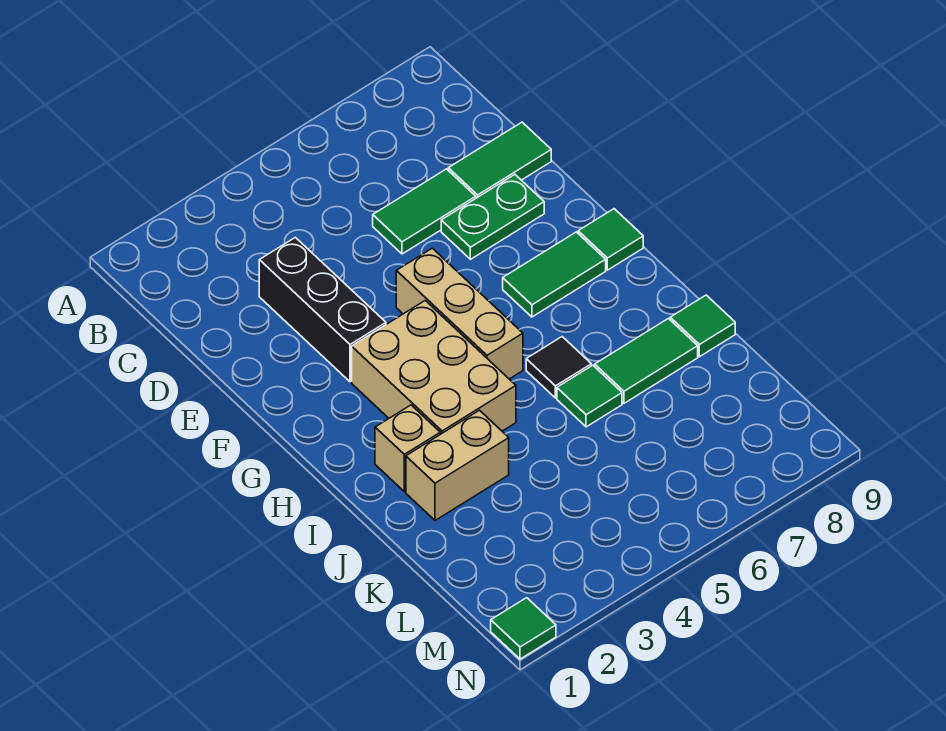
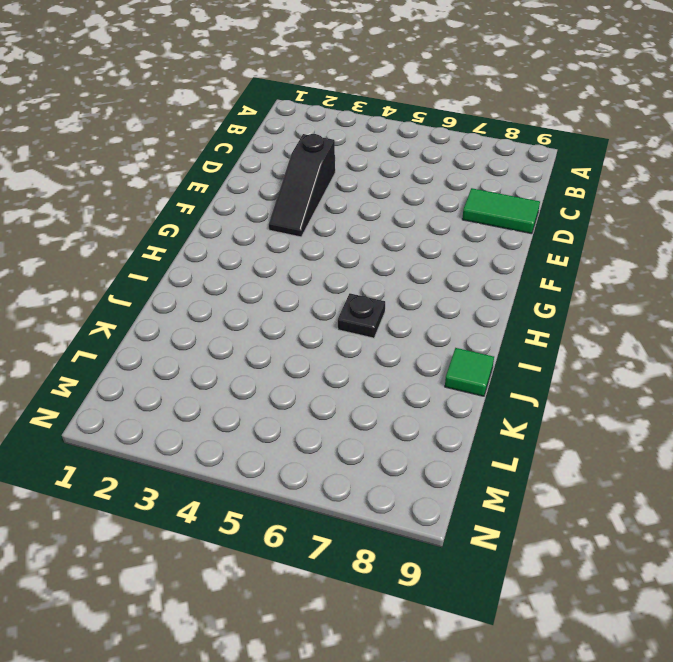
black 1x3 slope [269,134,335,237] -> black 1x3 brick [259,237,386,382]
black 1x1 plate [338,293,385,338] -> black 1x1 tile [526,337,591,398]
none -> green 1x2 tile [373,169,476,254]
none -> green 1x2 plate [441,175,544,259]
none -> tan 1x3 brick [396,248,523,379]

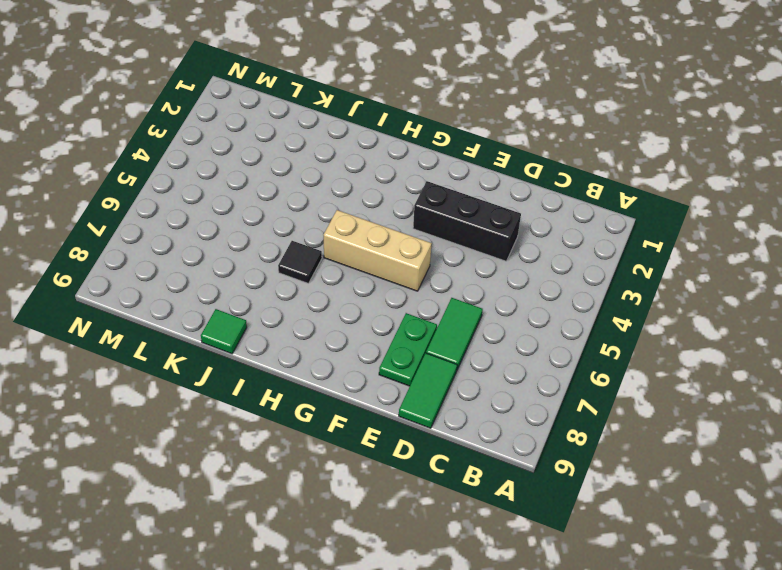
none -> tan 2x3 brick [352,301,516,434]
none -> green 1x2 tile [503,232,606,317]
none -> green 1x1 tile [578,209,643,270]

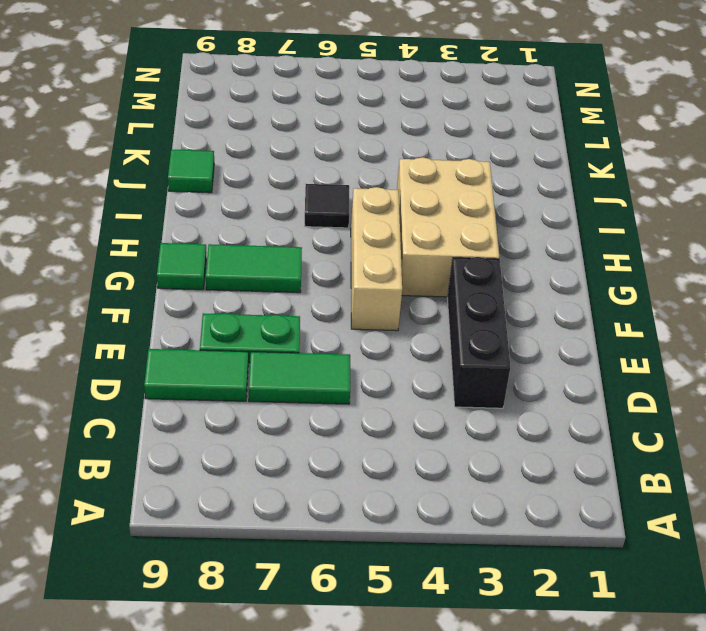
none -> tan 1x1 brick [375,405,440,492]
none -> tan 1x2 brick [406,410,509,520]
none -> green 1x1 tile [557,365,622,427]

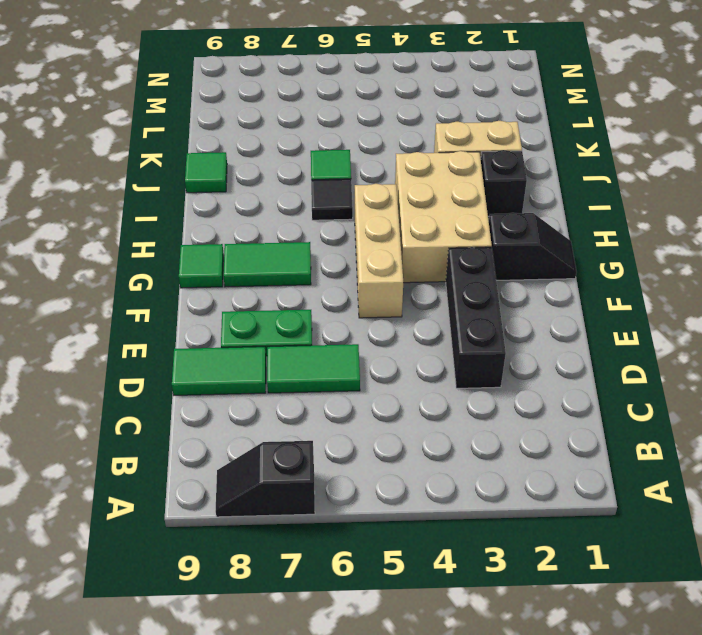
black 1x2 slope [216,441,315,517] -> none
black 1x2 slope [489,213,577,280] -> none
black 1x1 brick [481,150,527,216] -> tan 1x1 brick [375,405,440,492]
none -> green 1x2 tile [595,319,698,403]
none -> green 1x1 tile [491,598,556,659]

